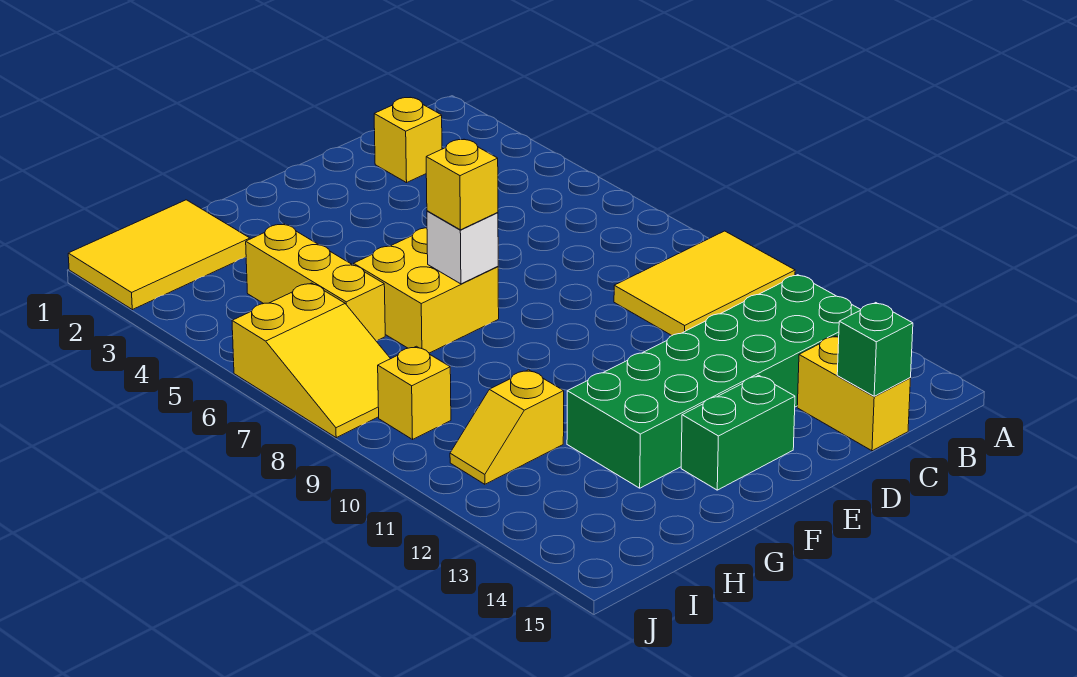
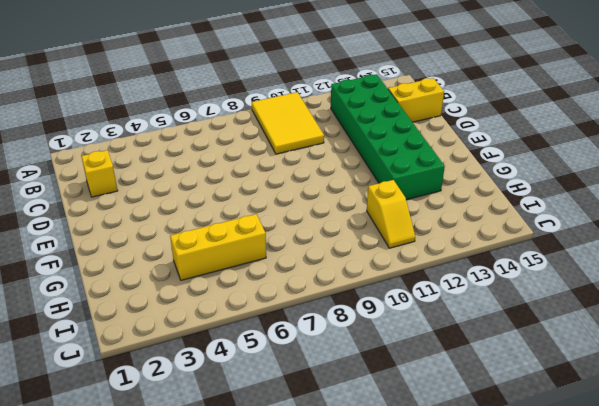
none -> green 1x2 brick [681,375,795,490]
none -> yellow 2x2 brick [353,228,499,353]
none -> yellow 2x3 tile [68,200,250,310]

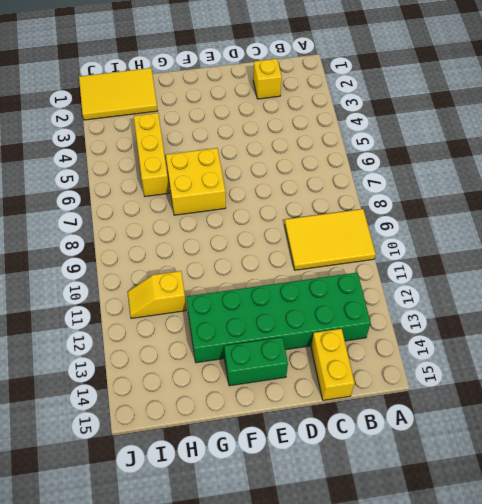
none -> yellow 2x3 slope [232,283,390,438]
none -> yellow 1x1 brick [378,346,451,439]
none -> green 1x1 brick [837,303,913,396]

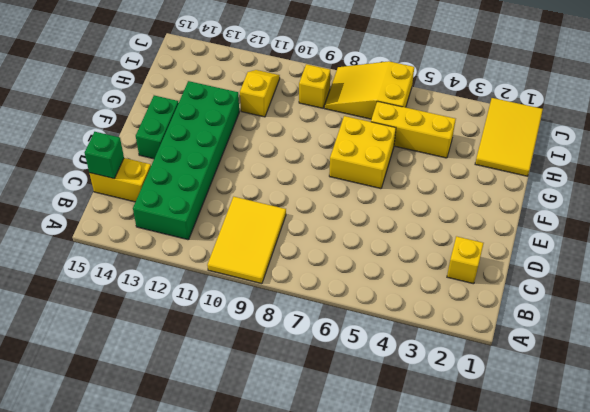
none -> white 1x1 brick [427,211,498,284]
none -> yellow 1x1 brick [426,140,498,230]

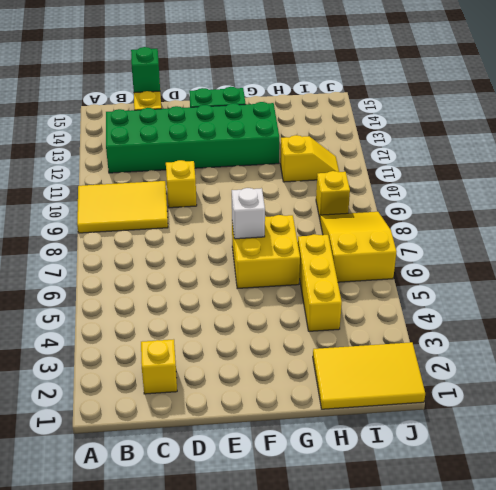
yellow 1x1 brick [166,160,197,208] -> yellow 1x1 brick moved to [426,140,498,230]

